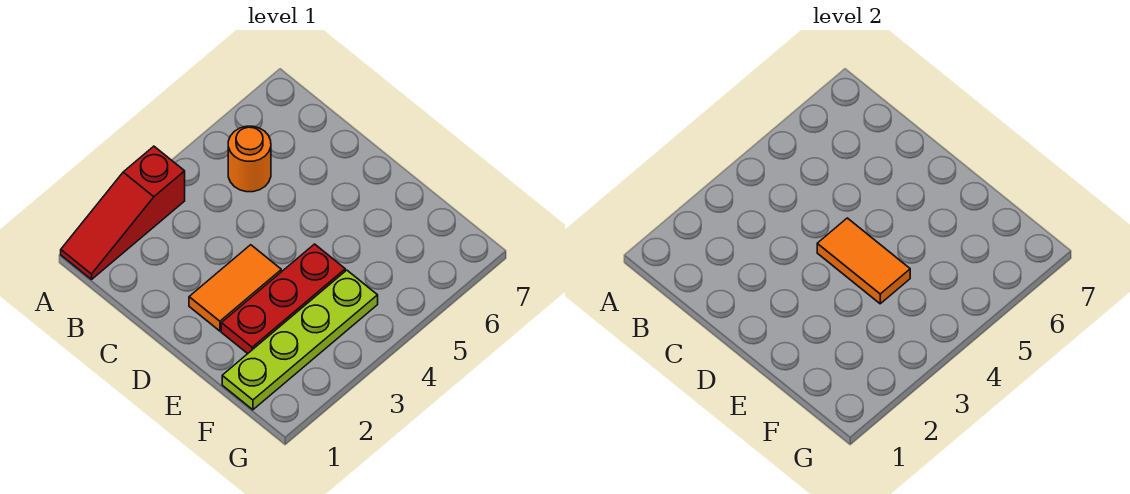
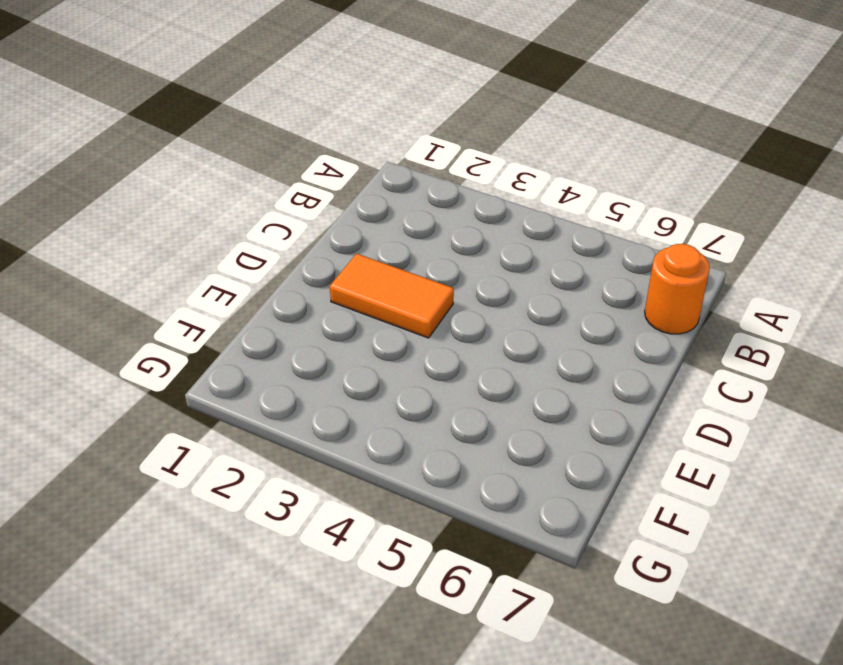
orange 1x1 round brick [645,244,710,334] -> orange 1x1 round brick moved to [228,126,271,192]
none -> red 1x3 slope [61,146,185,279]
none -> red 1x3 plate [221,244,345,354]

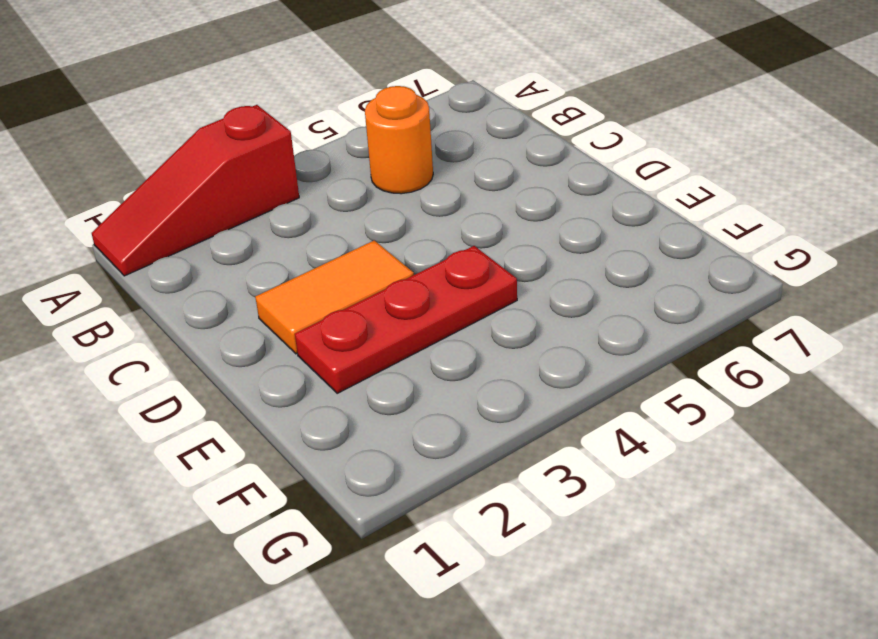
none -> lime 1x4 plate [222,270,378,410]
none -> orange 1x2 tile [817,218,910,304]

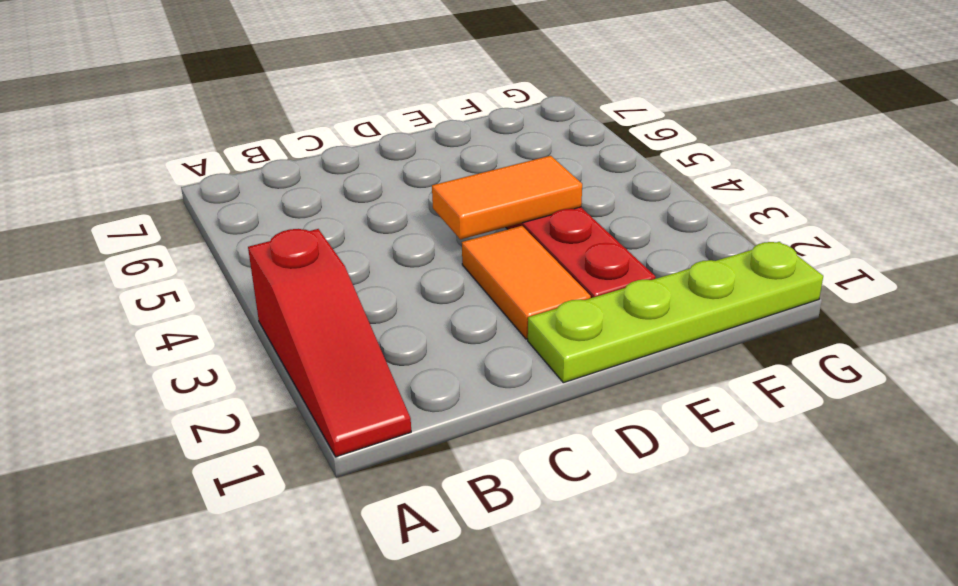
lime 1x4 plate [528,242,823,383] -> lime 1x4 plate turned to [222,270,378,410]
none -> orange 1x1 round brick [228,126,271,192]

